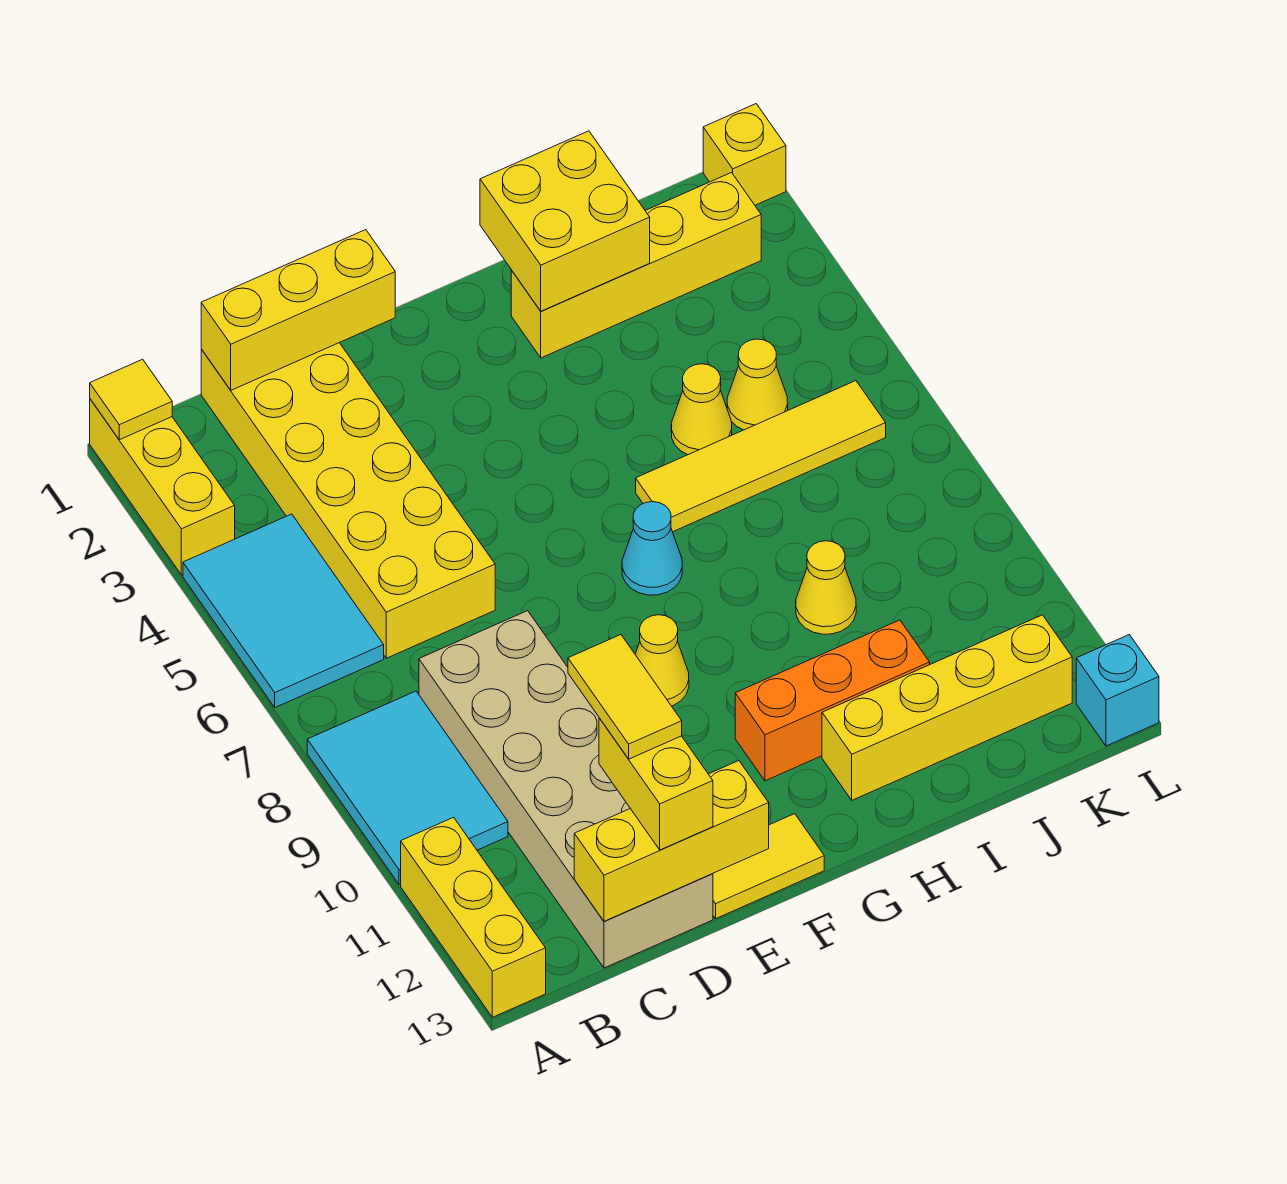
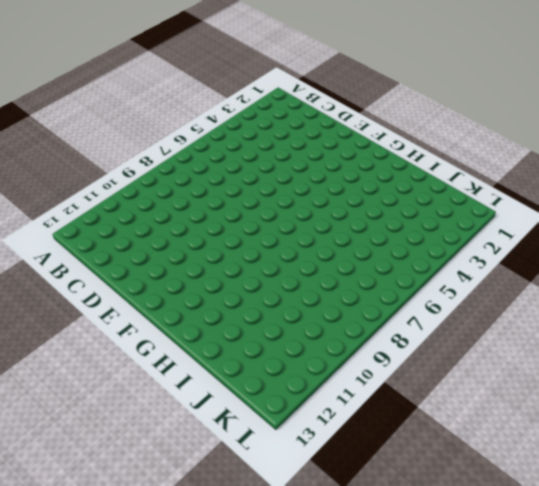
none -> yellow 1x3 brick [90,399,235,575]
none -> cyan 2x3 tile [183,514,384,707]
none -> cyan 2x3 tile [307,691,508,885]

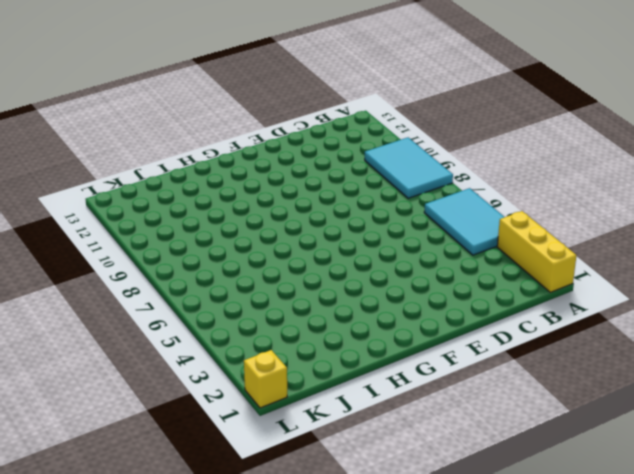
none -> yellow 1x3 brick [401,817,546,1017]
none -> yellow 2x6 brick [201,343,495,658]
none -> tan 2x6 brick [419,611,713,968]

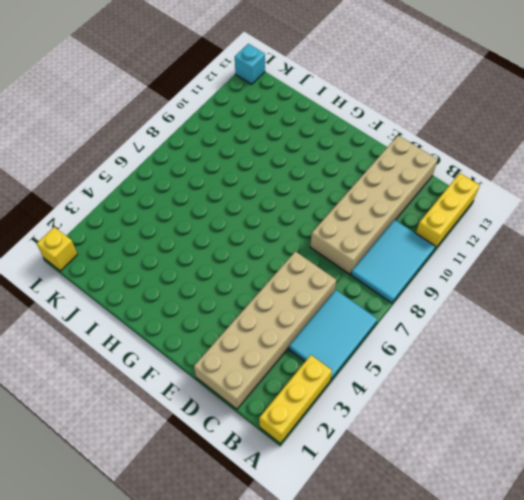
tan 2x6 brick [194,252,336,409] -> yellow 2x6 brick [201,343,495,658]
none -> yellow 1x2 tile [713,814,824,919]
none -> yellow 1x1 cone [635,615,689,706]
none -> cyan 1x1 cone [622,502,682,595]

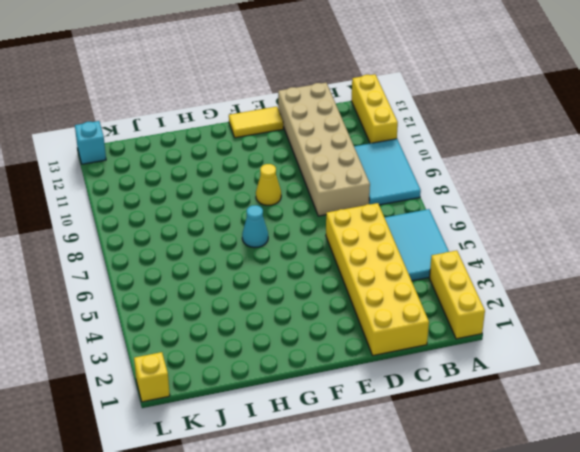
none -> orange 1x3 brick [735,620,930,781]
none -> yellow 1x4 brick [511,173,761,358]
none -> yellow 1x4 tile [636,381,886,532]

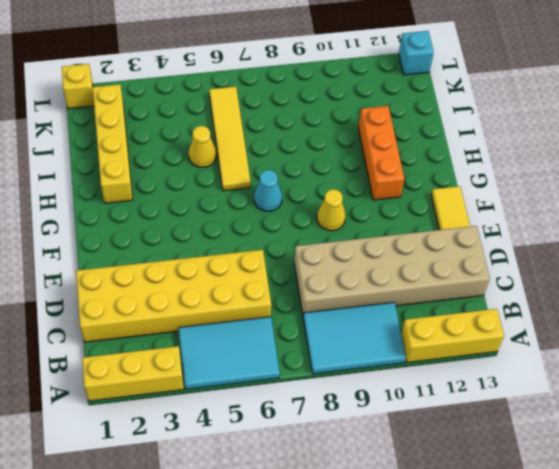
none -> yellow 1x4 brick [822,615,1072,800]
none -> yellow 1x1 cone [796,541,856,634]
none -> yellow 1x1 cone [727,339,788,430]

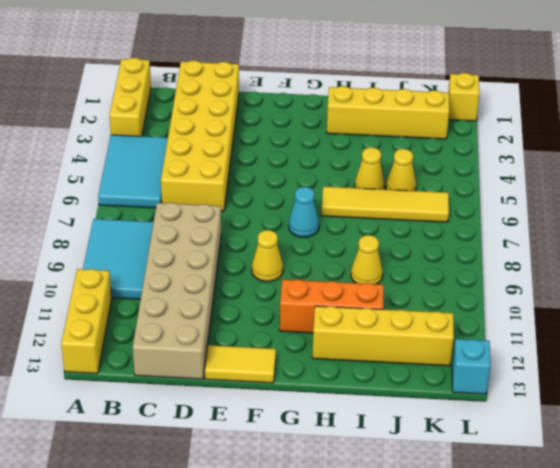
none -> yellow 1x1 tile [90,359,172,440]
none -> yellow 1x3 brick [201,230,395,390]
none -> yellow 1x3 brick [574,761,769,921]

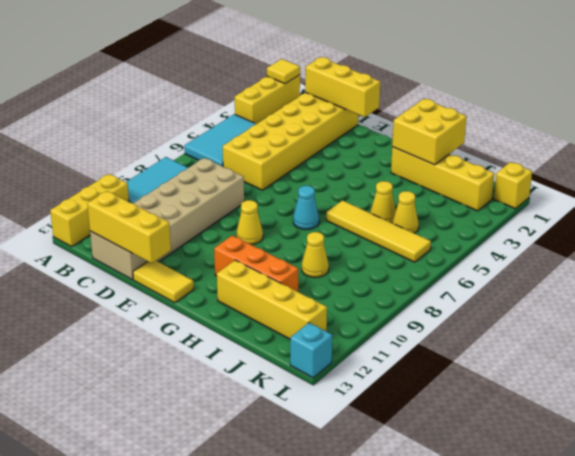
none -> yellow 1x2 brick [599,718,713,850]
none -> yellow 1x2 tile [568,635,682,759]

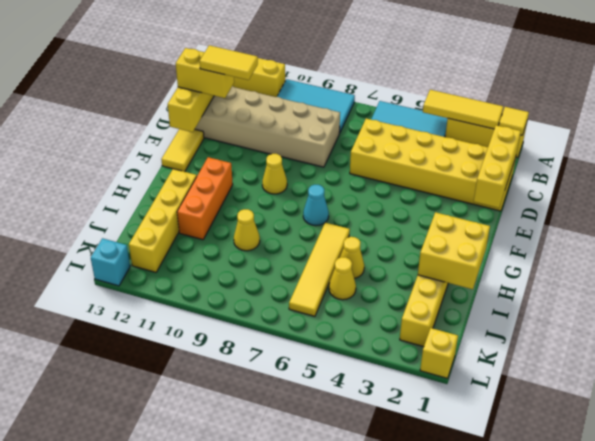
yellow 1x3 tile [423,90,503,129] -> none

